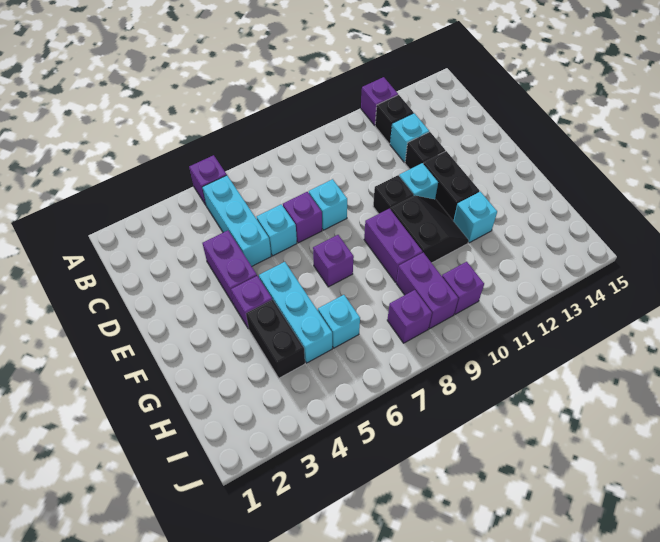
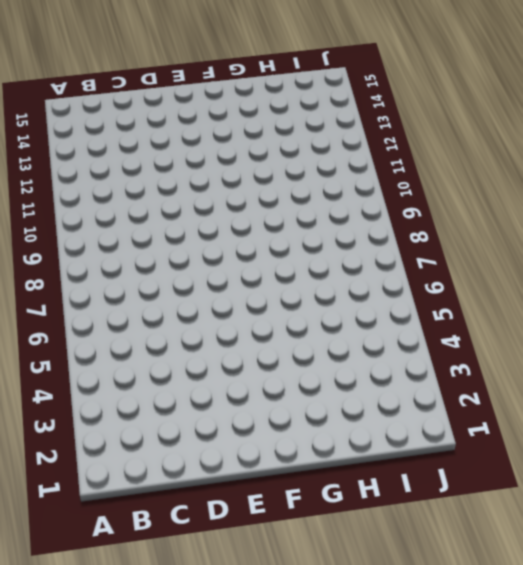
none -> purple 1x1 brick [189,155,227,205]
none -> purple 1x1 brick [361,77,398,125]
none -> cyan 1x3 brick [202,175,271,266]

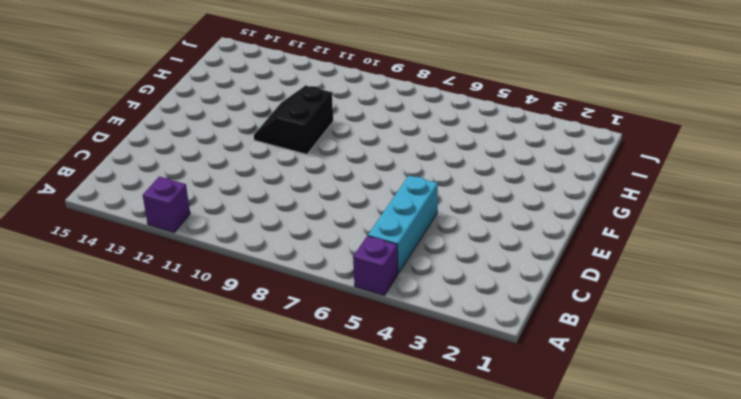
none -> black 1x1 brick [375,95,413,144]
none -> cyan 1x1 brick [390,113,429,162]
none -> purple 1x2 brick [203,231,257,305]

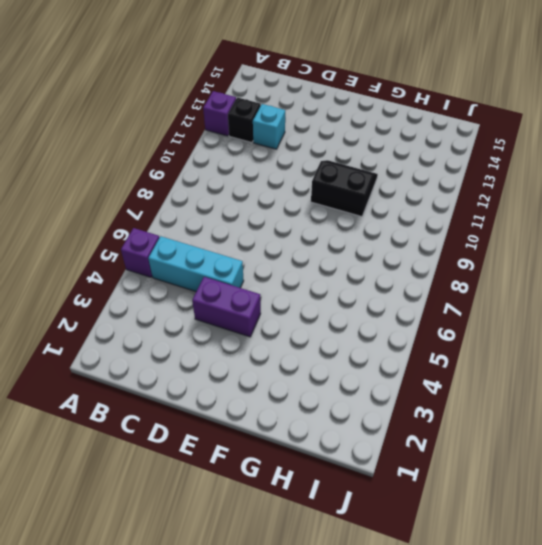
none -> cyan 1x1 brick [257,204,297,256]
none -> purple 1x1 brick [283,192,322,243]
none -> cyan 1x1 brick [309,179,347,230]

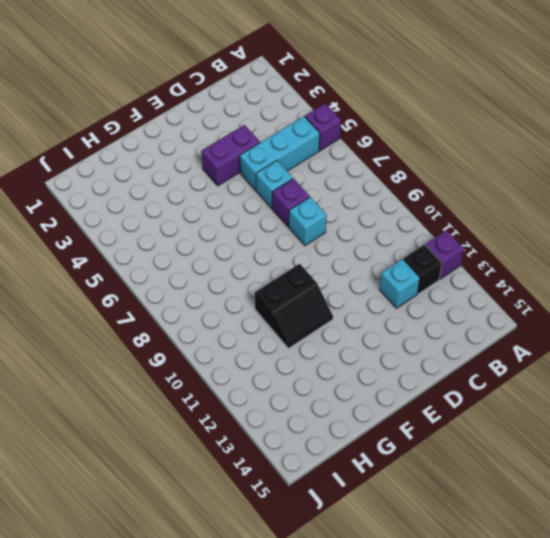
none -> black 1x1 brick [405,132,446,169]
none -> black 1x1 brick [373,175,414,214]
none -> cyan 1x1 brick [399,163,438,199]

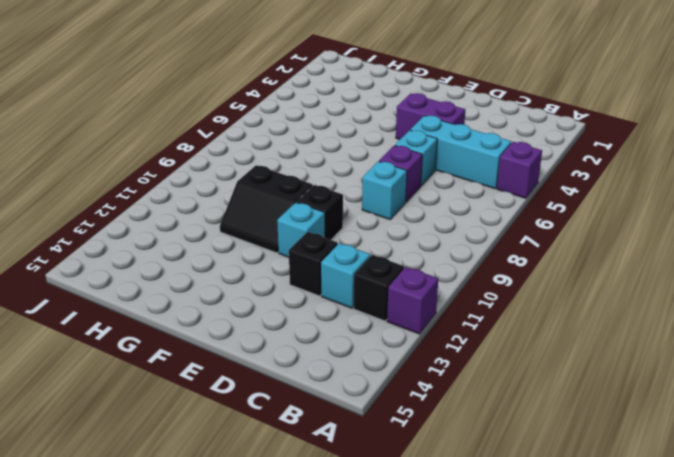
none -> black 1x2 brick [423,151,479,220]
none -> purple 1x1 brick [231,276,272,329]
none -> cyan 1x3 brick [259,262,332,363]

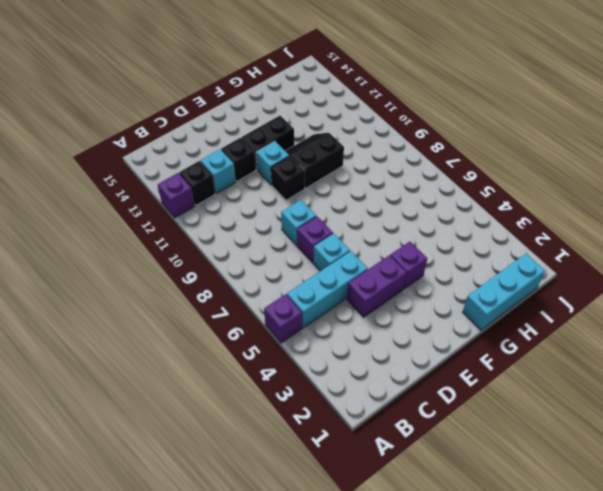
cyan 1x3 brick [463,254,545,330] -> cyan 1x3 brick moved to [259,262,332,363]
none -> purple 1x1 brick [313,235,354,287]
none -> purple 1x2 brick [364,208,422,282]
none -> black 1x2 brick [246,299,305,378]

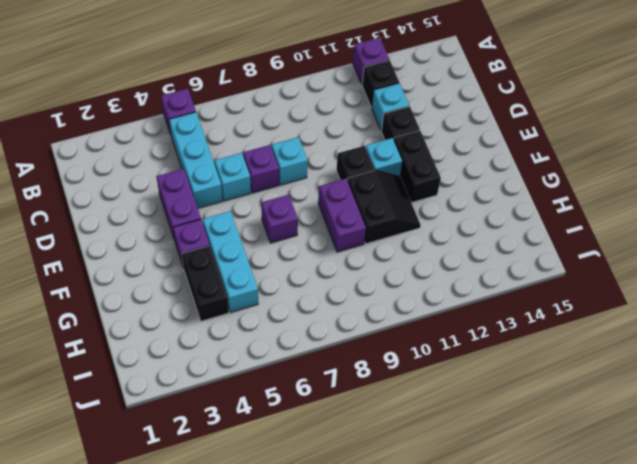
none -> cyan 1x1 brick [453,192,497,243]
none -> cyan 1x1 brick [318,295,360,348]
none -> purple 1x2 brick [396,252,458,329]

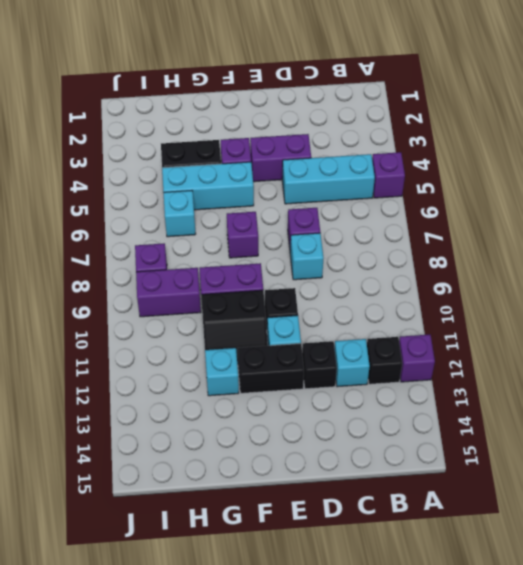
none -> cyan 1x1 brick [257,204,297,256]
none -> purple 1x1 brick [442,262,484,314]

